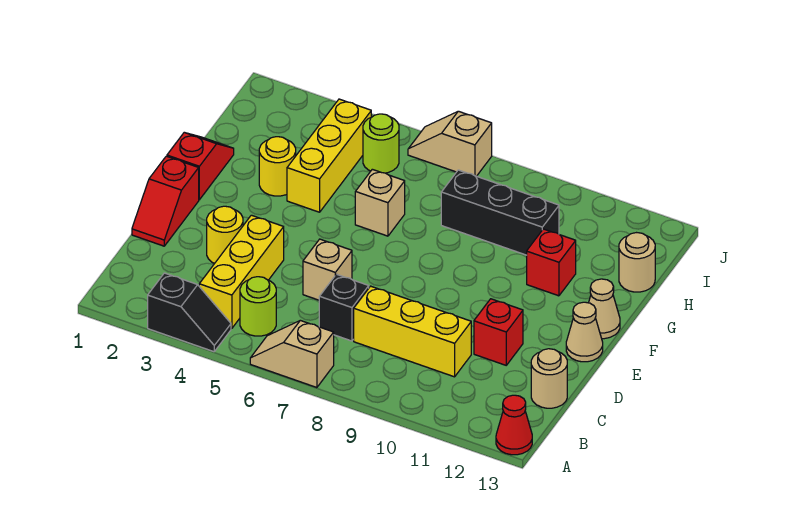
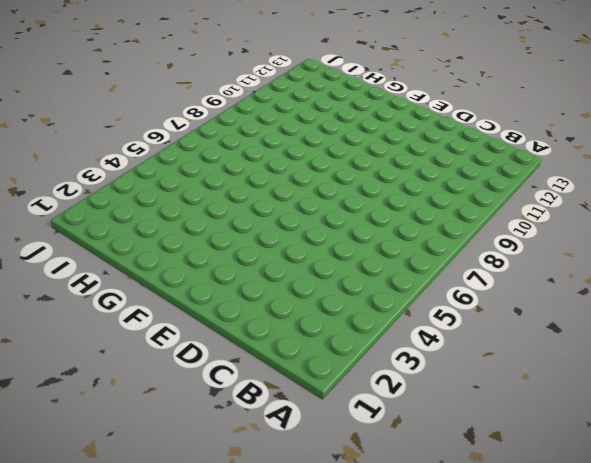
none -> black 1x2 slope [148,273,231,352]
none -> tan 1x2 slope [250,320,334,388]
none -> red 1x1 cone [496,395,532,455]

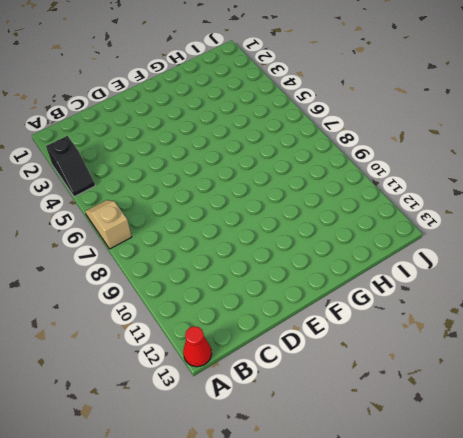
none -> yellow 1x3 brick [199,215,284,329]
none -> lime 1x1 round brick [240,277,276,336]
none -> black 1x1 brick [319,274,369,341]

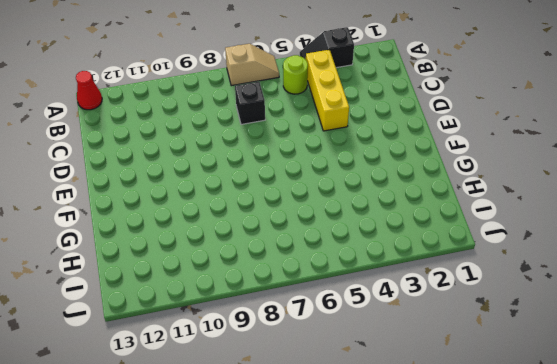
none -> yellow 1x3 brick [354,286,471,377]
none -> tan 1x1 round brick [531,349,567,408]
none -> red 1x2 slope [132,156,199,246]

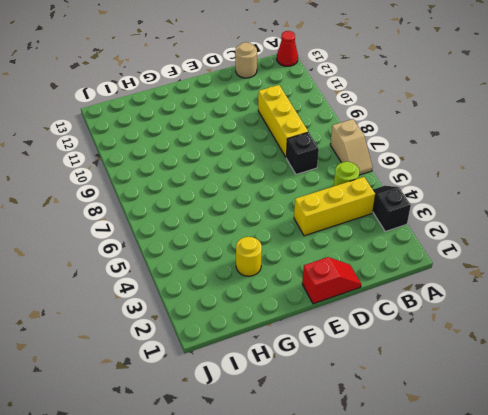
none -> yellow 1x1 round brick [207,206,243,264]
none -> tan 1x1 brick [303,239,352,300]
none -> red 1x1 brick [474,299,523,365]

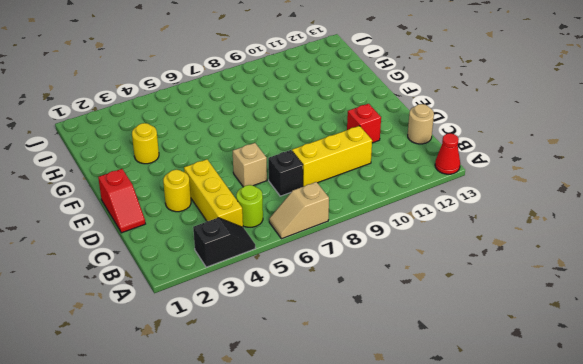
none -> tan 1x1 cone [566,302,603,362]
none -> red 1x2 slope [167,133,234,200]
none -> tan 1x1 cone [589,279,620,339]

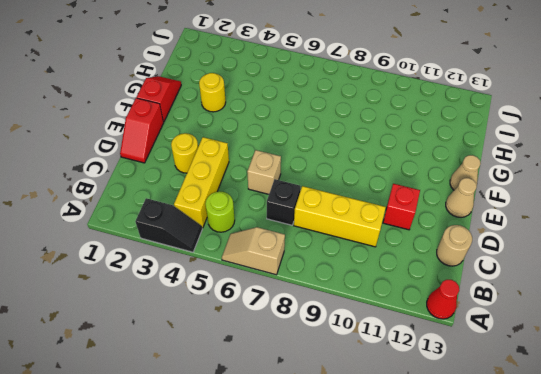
none -> yellow 1x3 brick [287,99,371,212]
none -> tan 1x1 brick [355,169,405,236]
none -> red 1x1 brick [527,229,576,296]

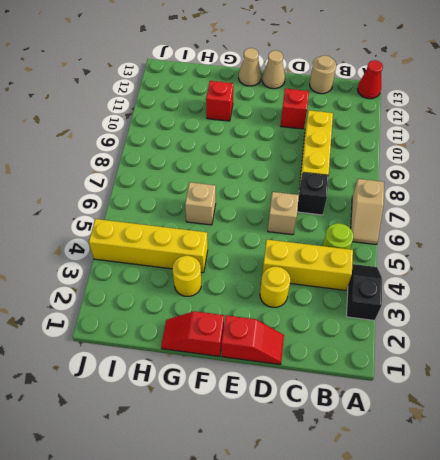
yellow 1x4 brick [89,219,208,273] -> yellow 1x3 brick [287,99,371,212]
none -> black 1x3 brick [441,170,559,255]
none -> tan 1x1 round brick [619,233,655,292]
none -> lime 1x1 round brick [363,114,399,173]

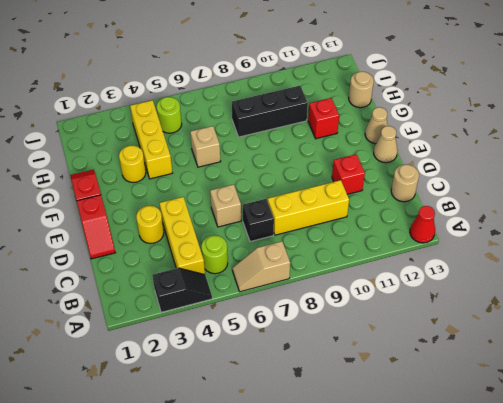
none -> tan 1x2 slope [408,111,492,176]

